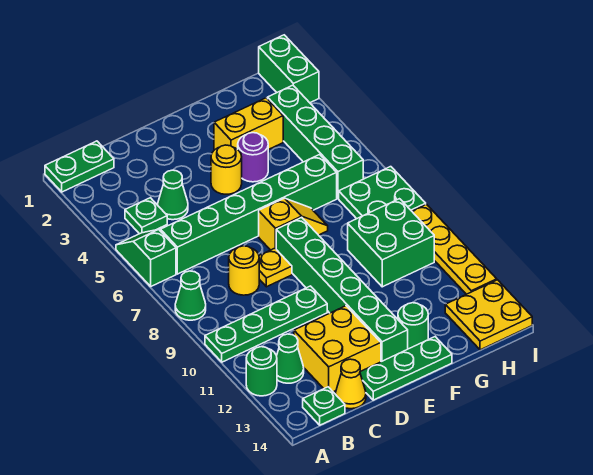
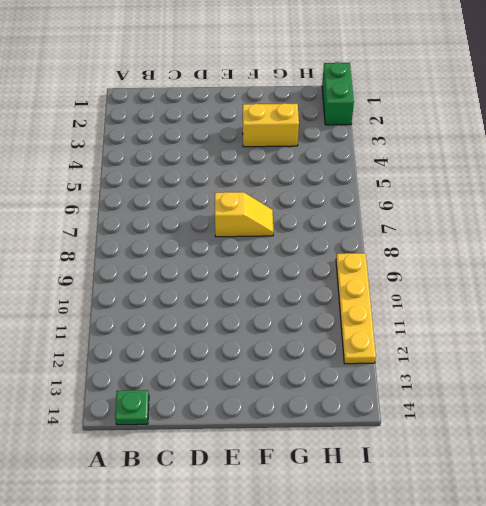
none -> green 1x2 plate [45,141,114,192]
none -> green 1x2 slope [116,229,176,286]
none -> green 1x1 cone [175,271,206,320]

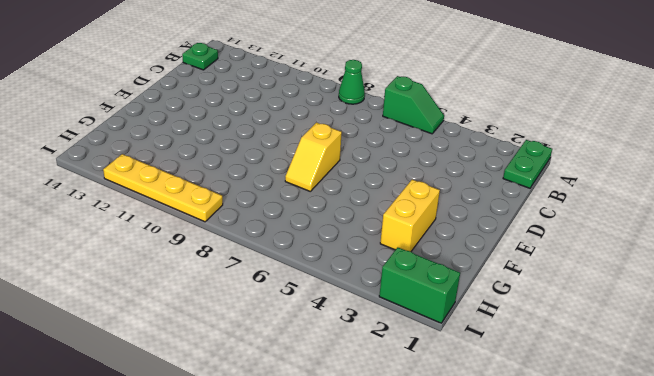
none -> green 1x4 plate [205,286,327,362]
none -> green 1x1 round brick [246,347,277,396]
none -> green 1x1 plate [125,198,167,234]

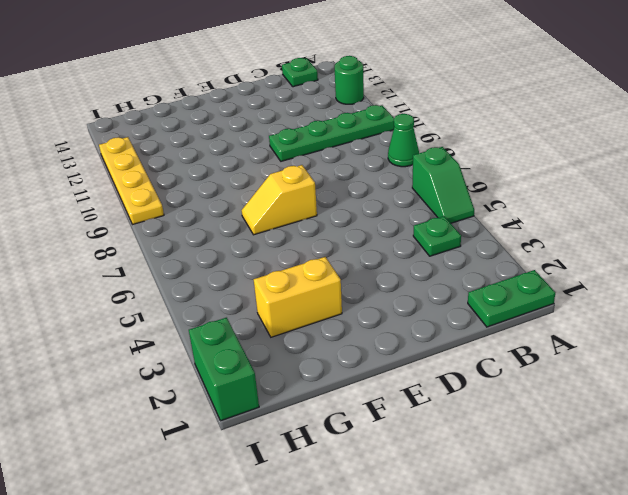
none -> green 1x6 brick [161,155,337,274]
none -> green 1x1 cone [277,334,304,383]
none -> green 1x1 cone [158,170,188,220]

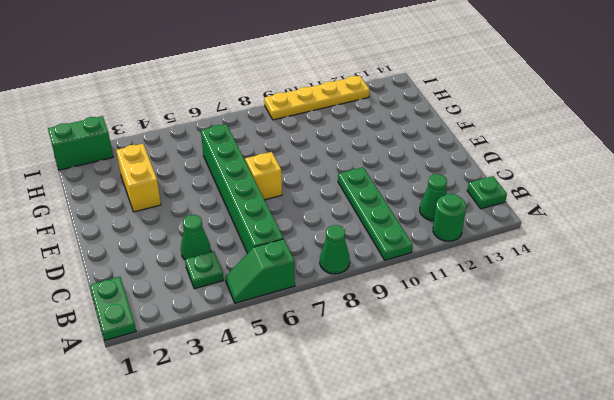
none -> yellow 1x1 round brick [229,246,259,295]
none -> yellow 2x2 brick [294,306,381,392]
none -> yellow 1x1 cone [335,359,366,409]

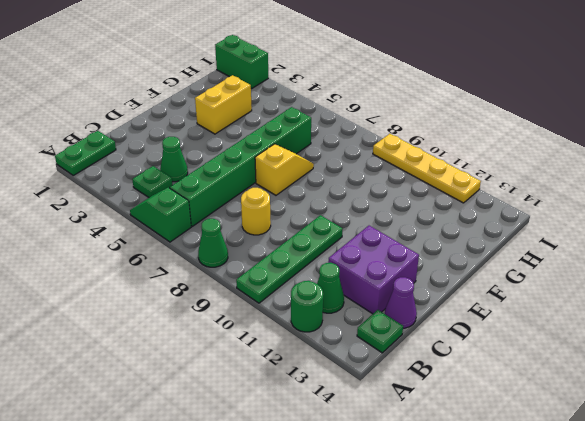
purple 2x2 brick [328,226,419,314] -> yellow 2x2 brick [294,306,381,392]
purple 1x1 cone [385,277,417,328] -> yellow 1x1 cone [335,359,366,409]
none -> yellow 1x1 plate [259,248,292,287]
none -> green 1x3 plate [360,337,452,400]
none -> yellow 1x1 round brick [211,145,242,194]

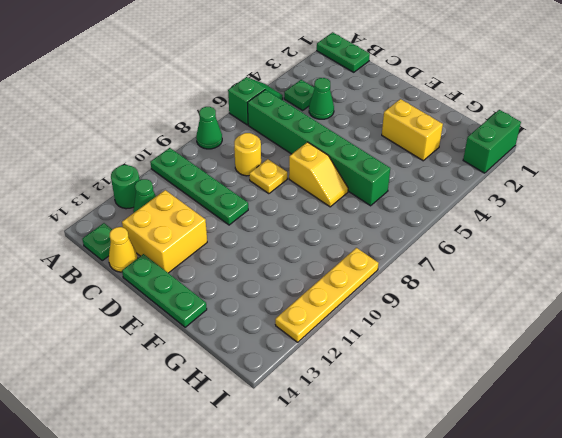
none -> yellow 1x1 round brick [211,145,242,194]
none -> green 1x6 brick [276,217,408,362]
none -> purple 1x1 round brick [238,133,268,182]

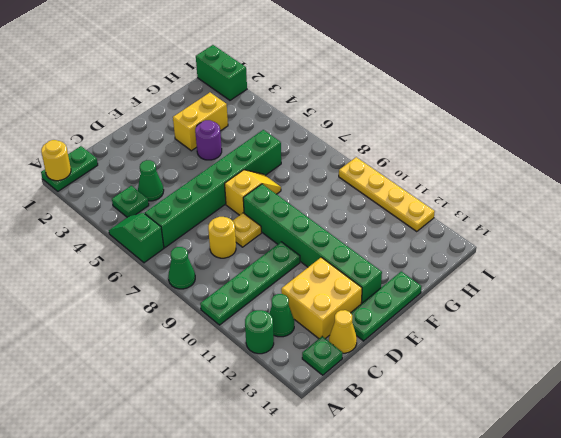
yellow 1x1 round brick [41,140,71,181] -> yellow 1x1 round brick moved to [211,145,242,194]
none -> green 1x1 round brick [398,303,428,349]
none -> green 2x2 brick [348,199,434,287]
none -> green 1x4 brick [268,85,363,198]

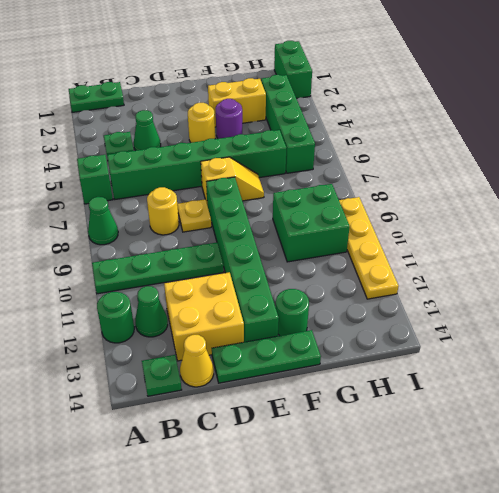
none -> green 2x2 plate [339,167,426,219]
none -> yellow 2x2 plate [445,280,532,350]

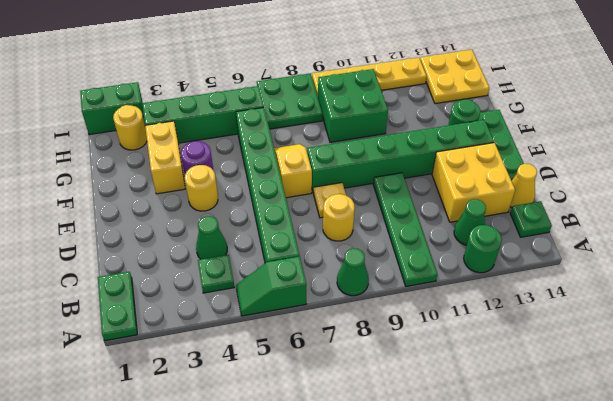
yellow 1x1 round brick [113,105,147,150] -> none

